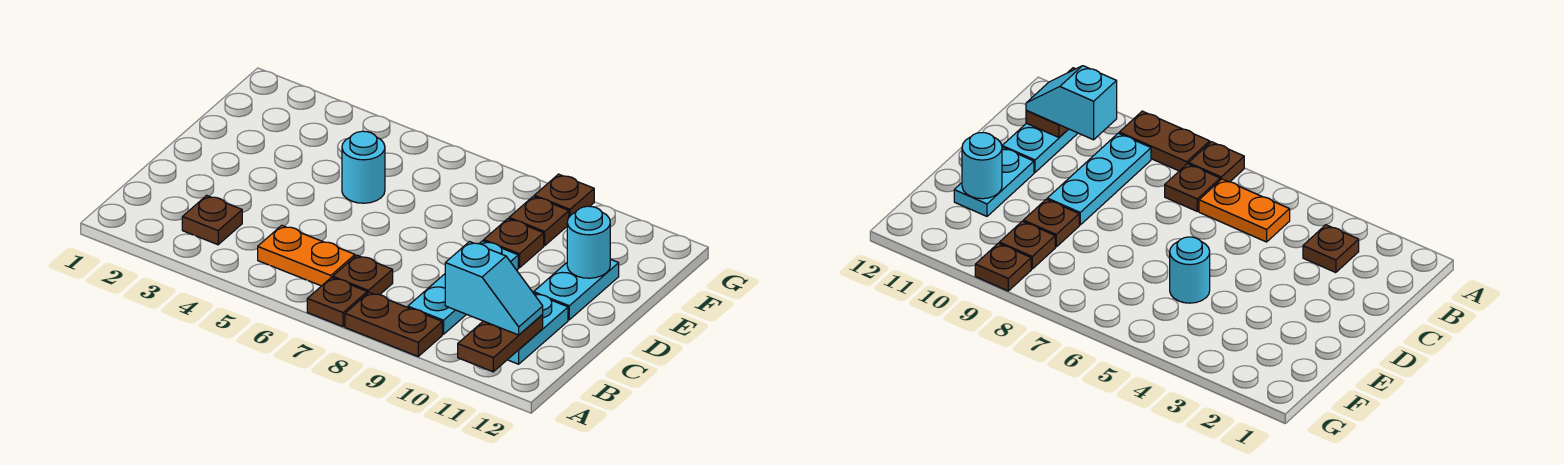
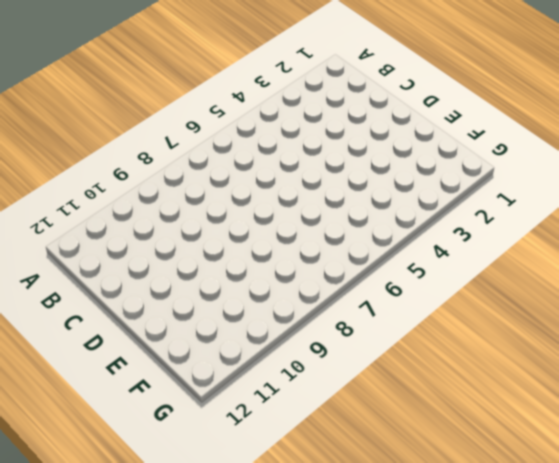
none -> brown 1x1 plate [307,277,367,327]
none -> brown 1x2 plate [345,292,442,356]
none -> brown 1x1 plate [182,195,242,245]

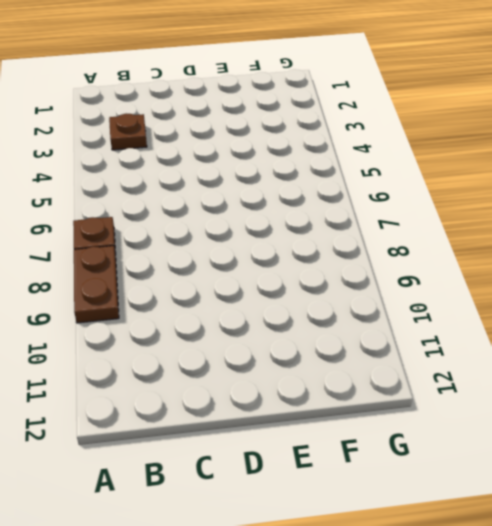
none -> orange 1x2 plate [258,225,355,286]
none -> brown 1x1 plate [333,255,393,295]
none -> cyan 1x3 plate [408,241,518,334]

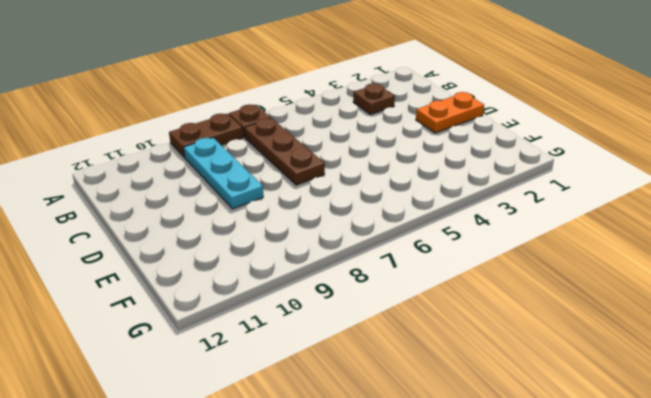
brown 1x3 plate [244,118,325,185] -> brown 1x1 plate [333,255,393,295]
orange 1x2 plate [416,92,484,133] -> orange 1x2 plate moved to [258,225,355,286]
none -> cyan 1x2 plate [508,294,568,364]
none -> cyan 1x2 plate [534,259,619,320]
none -> cyan 1x1 round brick [342,131,385,203]

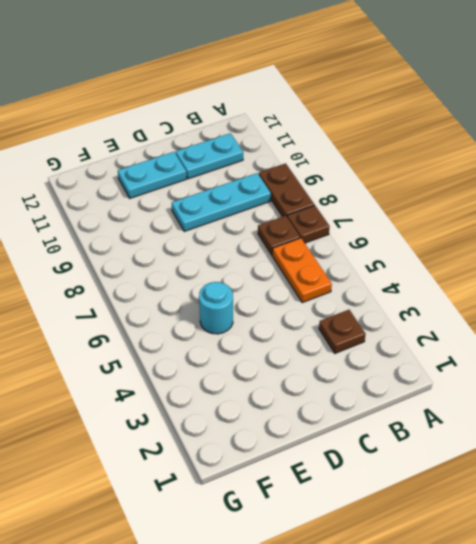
none -> brown 1x1 plate [484,219,544,268]
none -> brown 1x1 plate [509,196,569,246]
none -> brown 1x1 plate [534,174,594,217]

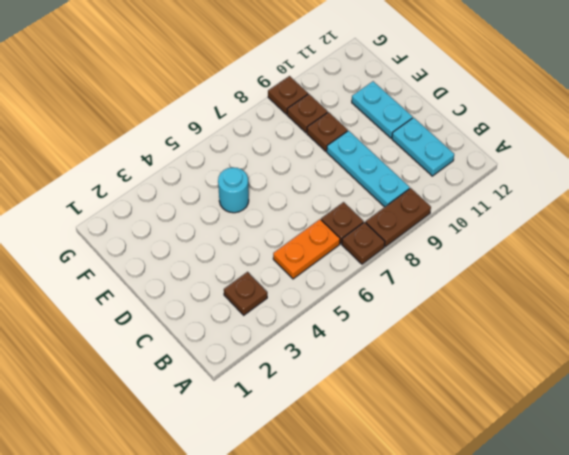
none -> brown 1x2 plate [458,315,543,372]
none -> cyan 1x1 round brick [567,206,610,278]
none -> cyan 1x2 slope [445,242,543,335]

